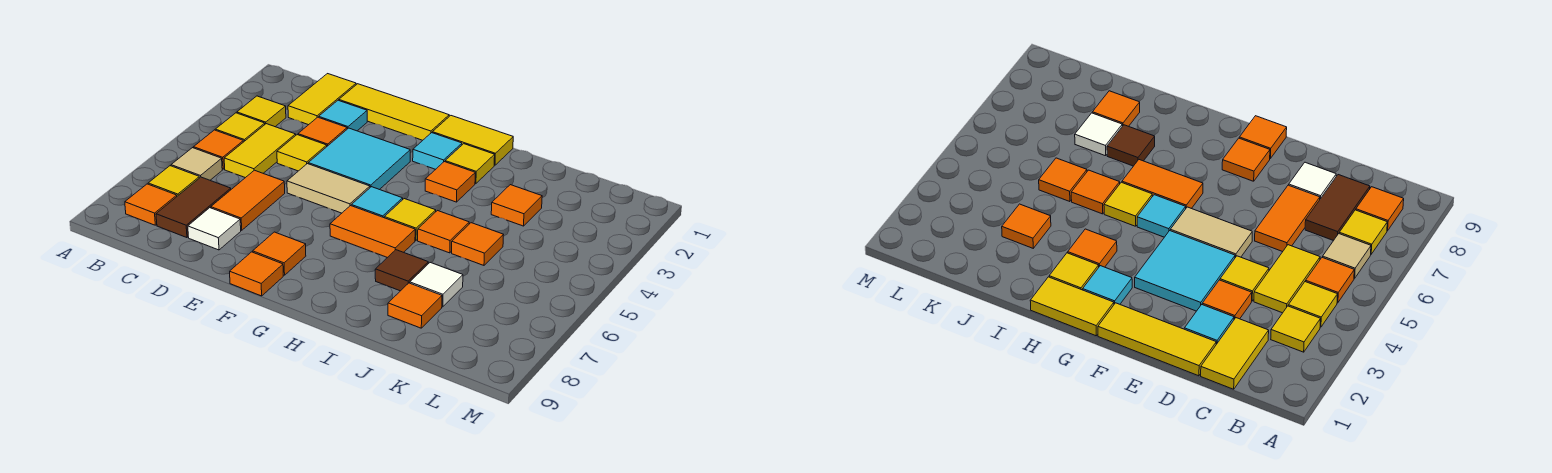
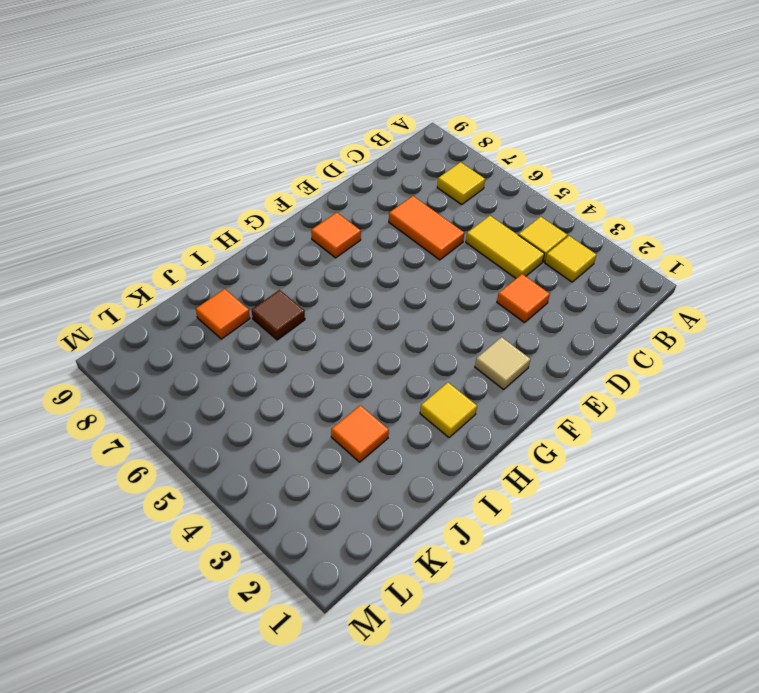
tan 1x1 tile [475,337,530,389] -> tan 1x1 tile moved to [171,148,222,180]
none -> orange 1x1 tile [194,130,243,169]
none -> orange 1x1 tile [125,184,177,225]
none -> yellow 1x2 tile [288,74,356,125]
none -> brown 1x2 tile [156,177,231,238]

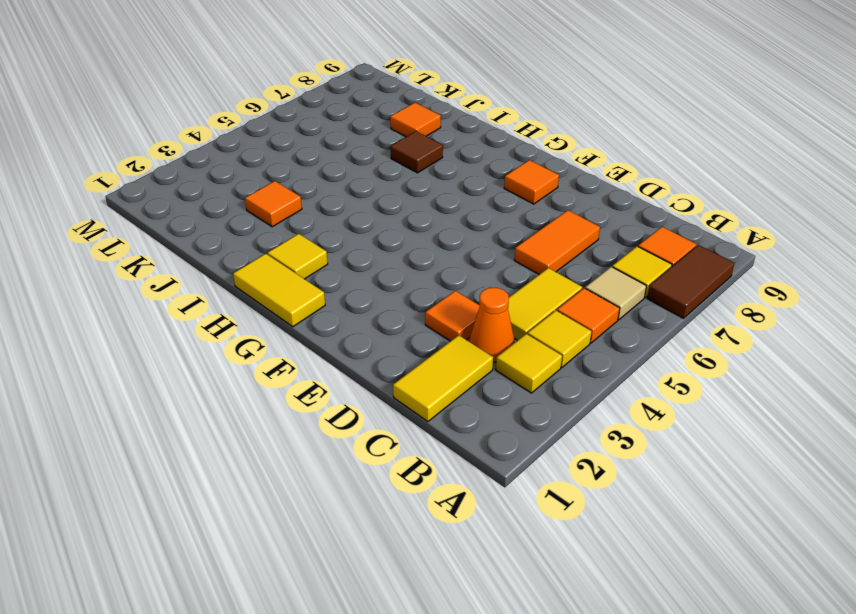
brown 1x2 tile [647,245,734,318] -> brown 1x2 tile moved to [156,177,231,238]
orange 1x1 cone [469,288,514,362] -> none
none -> yellow 1x3 tile [339,84,449,140]
none -> cyan 1x1 tile [319,100,367,131]
none -> yellow 1x1 tile [277,135,327,171]
none -> white 1x1 tile [188,208,241,250]

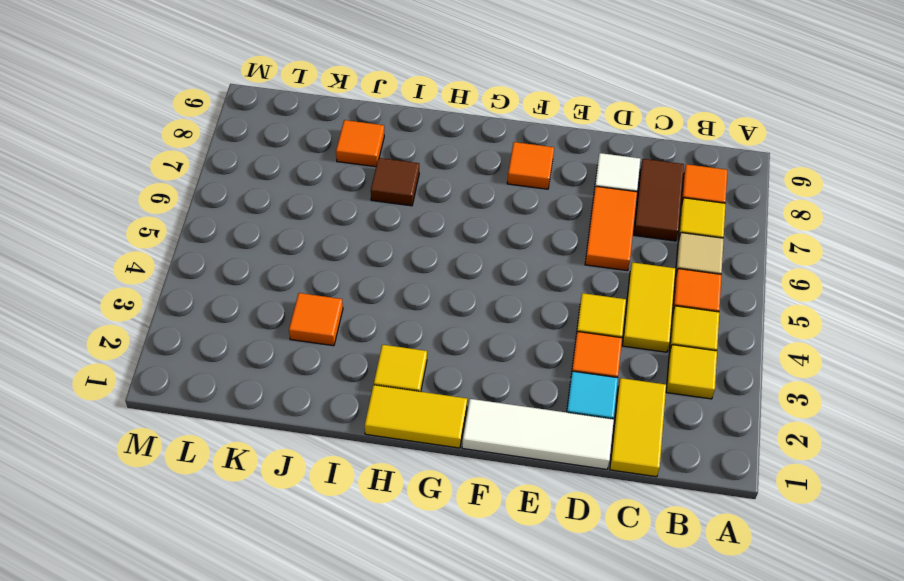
white 1x3 tile [462,399,614,469] -> yellow 1x3 tile [339,84,449,140]
none -> cyan 2x2 tile [308,128,410,190]
none -> tan 1x2 tile [287,164,370,213]
none -> orange 1x1 tile [230,252,283,296]
none -> cyan 1x1 tile [413,133,462,169]

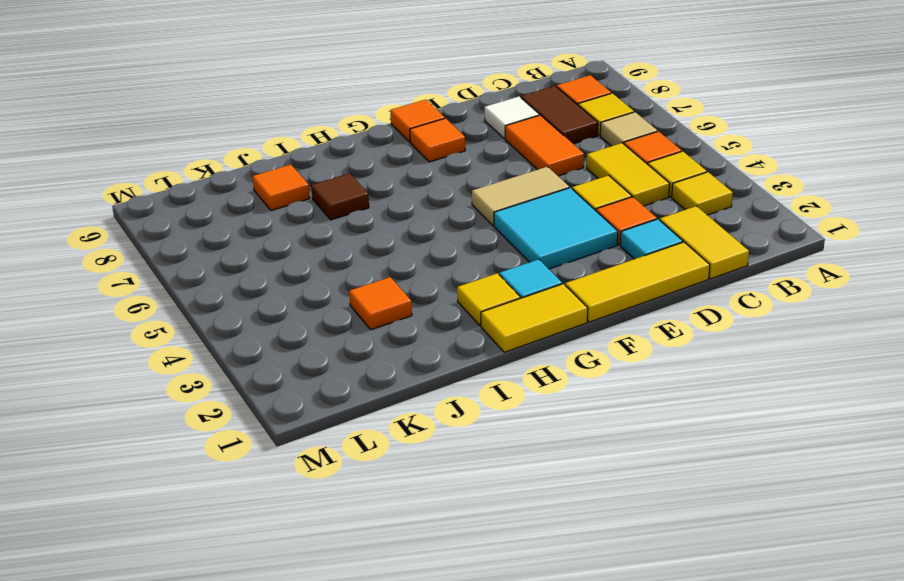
none -> cyan 1x1 tile [351,187,403,218]
none -> orange 1x2 tile [330,206,415,258]
none -> orange 1x1 tile [425,162,475,202]
none -> yellow 1x1 tile [384,199,436,240]

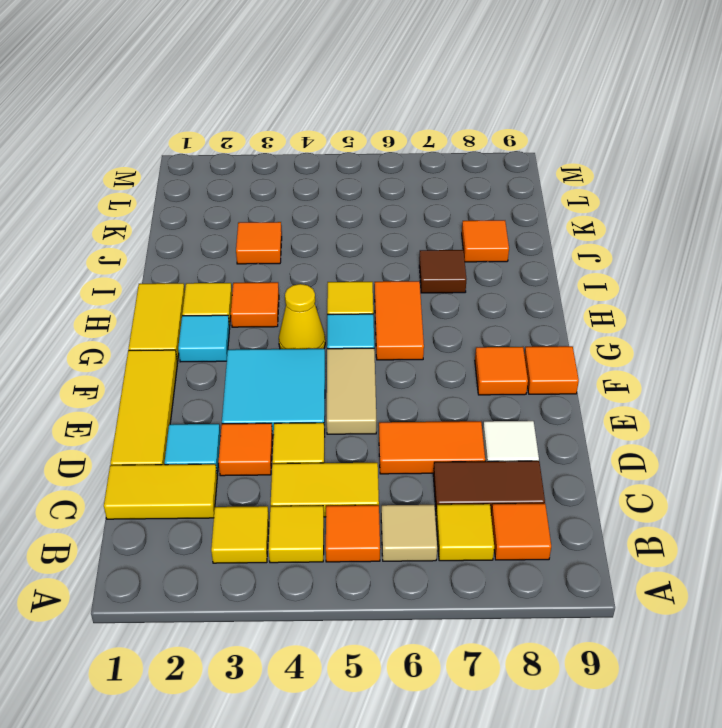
yellow 1x1 cone [279,284,325,349] -> none
none -> orange 1x1 tile [418,211,469,253]
none -> orange 1x1 tile [452,223,503,265]
none -> white 1x1 tile [410,263,463,307]

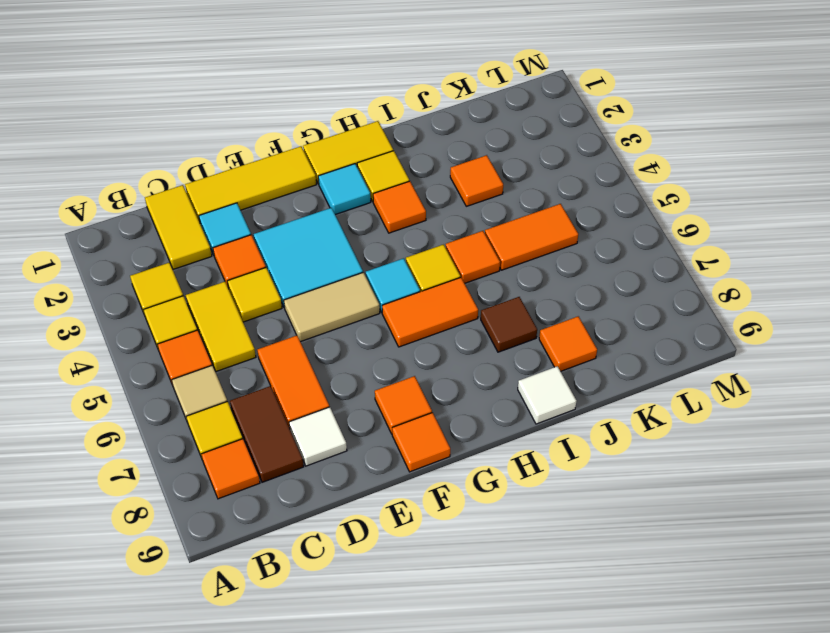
white 1x1 tile [518,366,576,424] -> white 1x1 tile moved to [410,263,463,307]
orange 1x2 tile [485,204,578,270] -> orange 1x1 tile [452,223,503,265]

